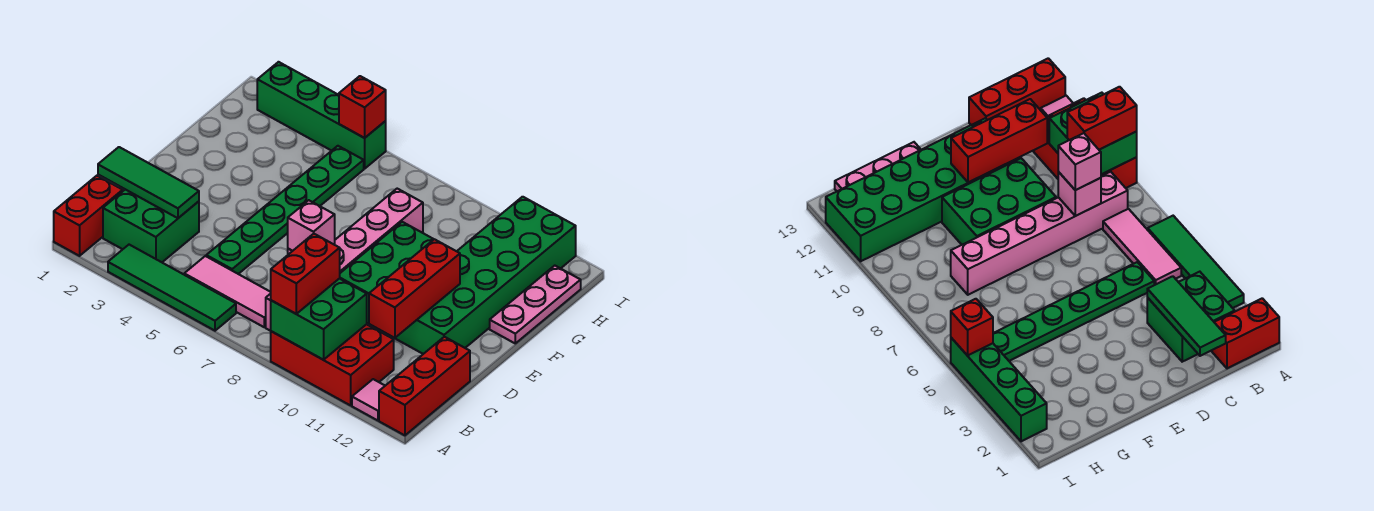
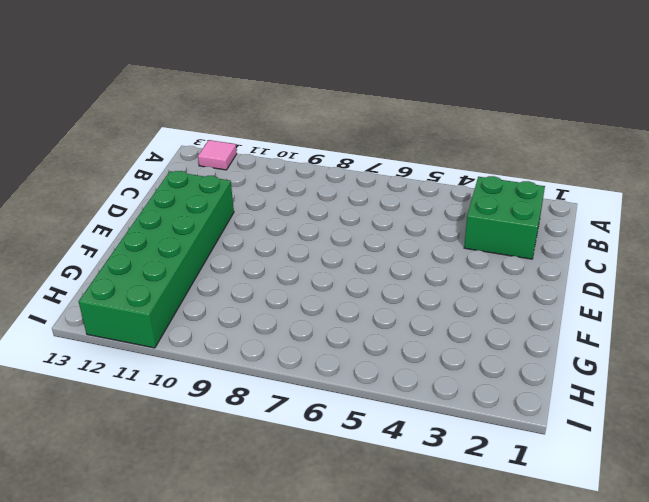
none -> red 1x2 brick [54,176,123,256]
none -> green 1x4 tile [108,245,236,331]
none -> red 2x3 brick [271,324,394,405]

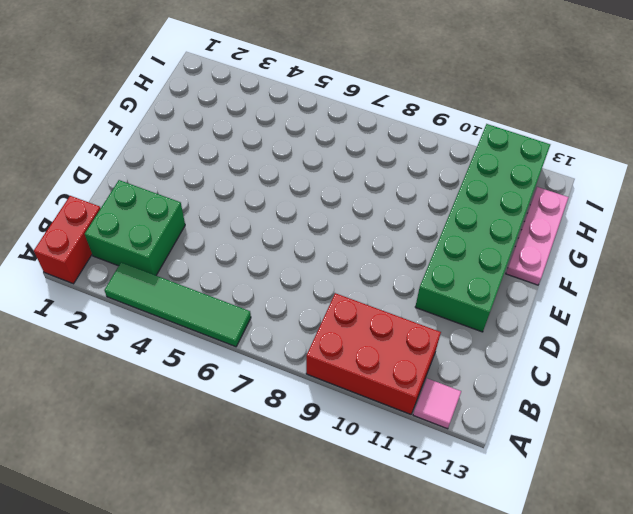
none -> red 1x3 brick [379,337,470,435]
none -> pink 1x3 tile [184,256,271,327]
none -> pink 1x6 brick [266,189,423,331]

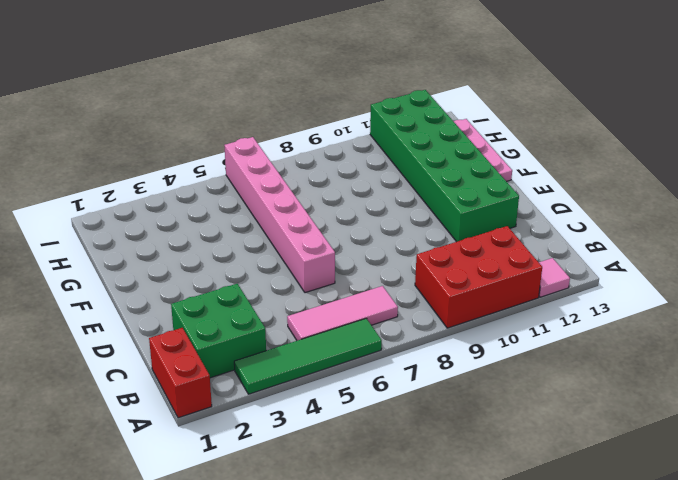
pink 1x6 brick [224,137,335,293] -> pink 1x6 brick moved to [266,189,423,331]
none -> red 1x3 brick [379,337,470,435]
none -> green 1x6 plate [206,146,364,274]
none -> green 2x3 brick [340,222,434,324]

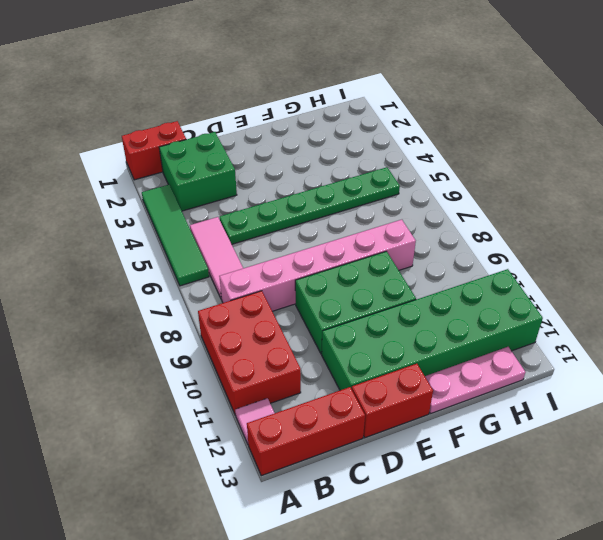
red 1x2 brick [352,364,433,438] -> red 1x2 brick moved to [271,234,340,314]
none -> green 1x4 brick [257,62,386,169]
none -> green 2x2 brick [271,278,367,360]
none -> green 1x3 tile [98,147,199,218]

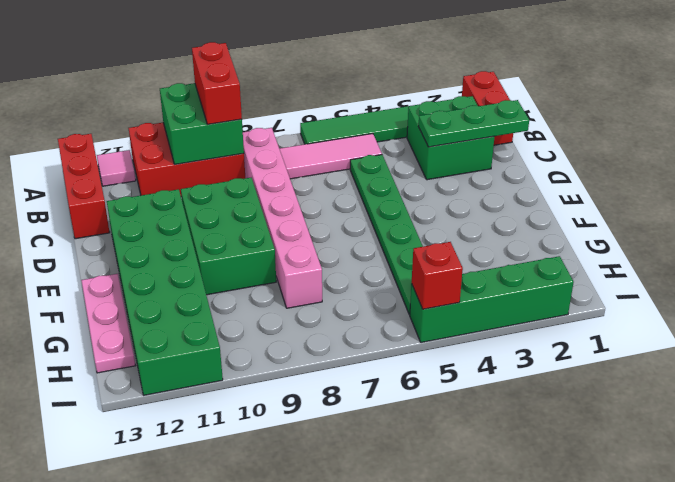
green 1x3 plate [418,100,529,147] -> green 1x3 tile [98,147,199,218]
none -> pink 1x1 brick [1058,172,1101,216]
none -> red 1x3 brick [369,239,460,338]
none -> pink 1x1 brick [288,200,335,251]

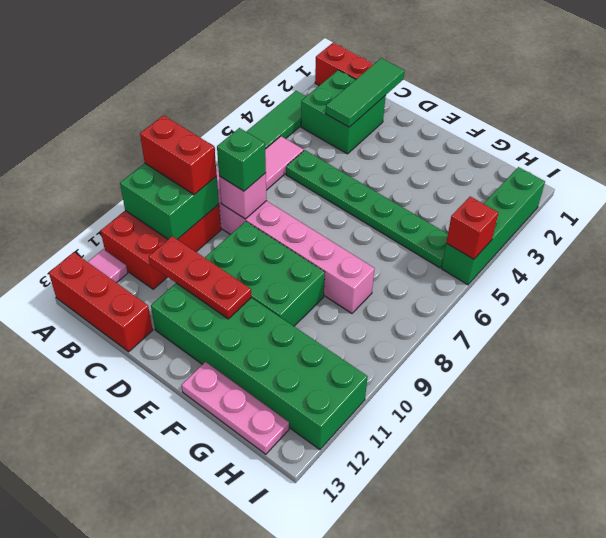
green 1x1 brick [217,128,266,191] -> pink 1x1 brick [288,200,335,251]
red 1x3 plate [149,236,251,319] -> red 1x3 brick [369,239,460,338]

